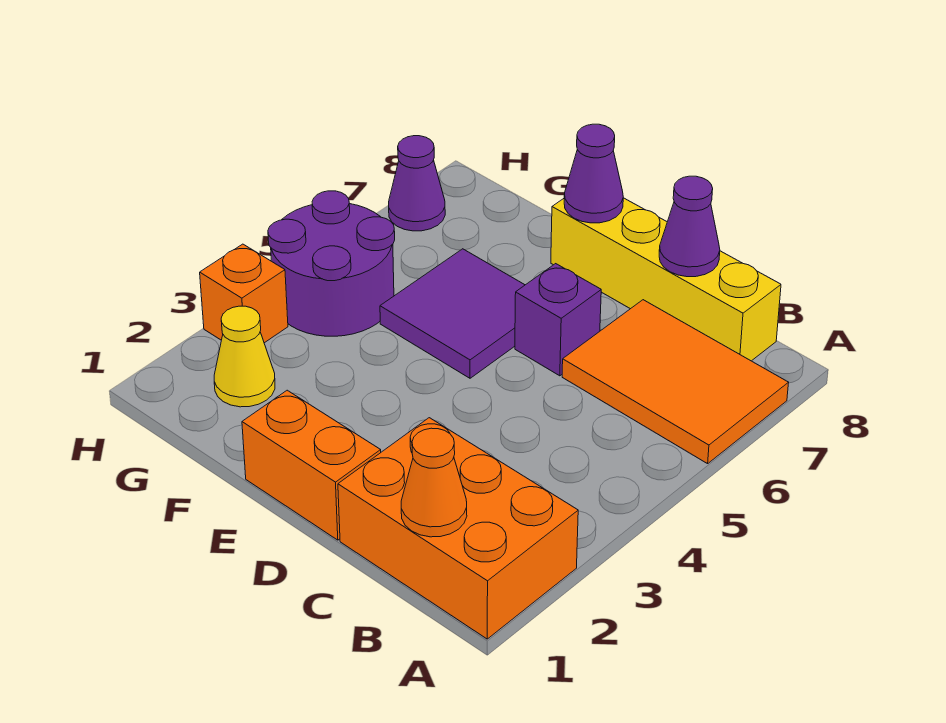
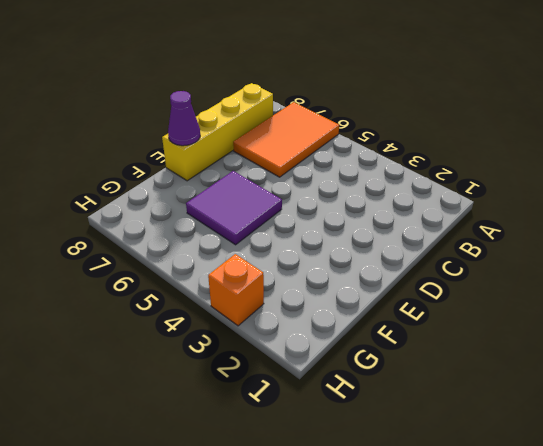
none -> orange 2x3 brick [338,418,578,639]
none -> orange 1x2 brick [242,390,381,540]
none -> purple 1x1 brick [515,264,601,376]

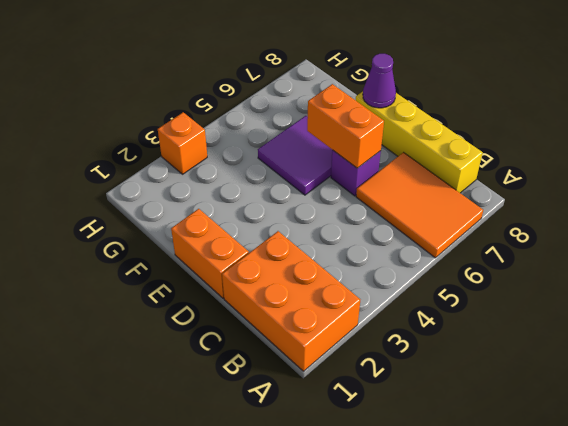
orange 1x2 brick [307,84,384,168] -> none
none -> yellow 1x1 cone [214,306,275,407]
none -> purple 2x2 round brick [268,191,395,336]
none -> purple 1x1 cone [389,136,445,231]

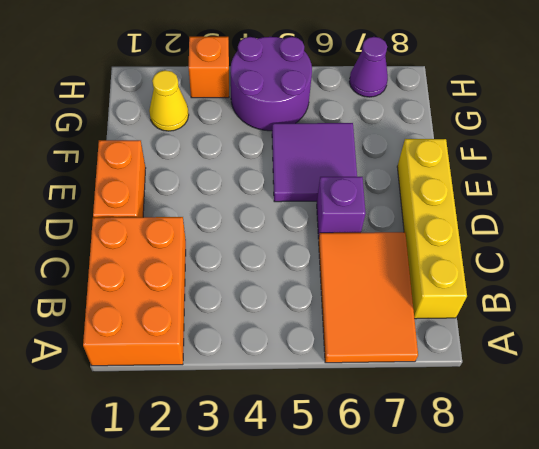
none -> orange 1x1 cone [401,428,467,537]
none -> purple 1x1 cone [659,176,720,277]
none -> purple 1x1 cone [564,124,623,223]

